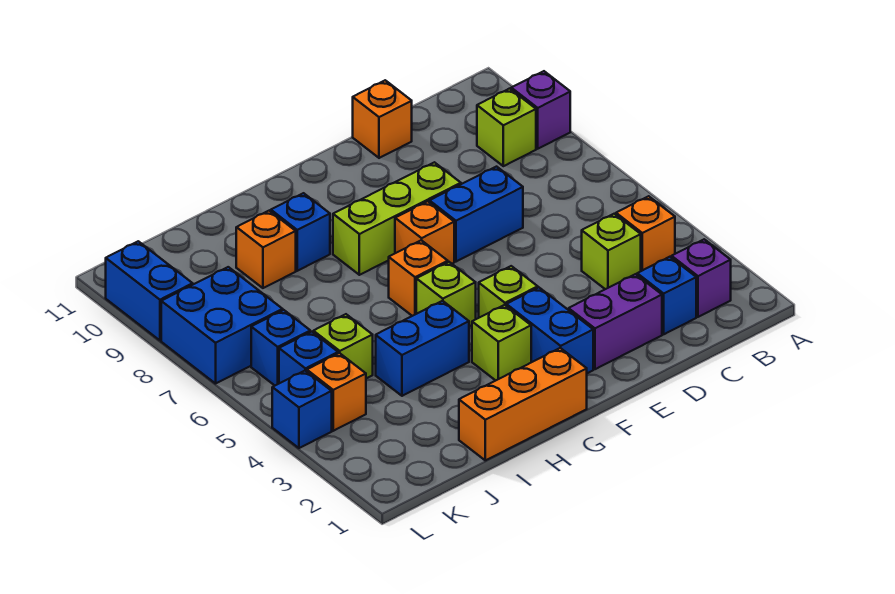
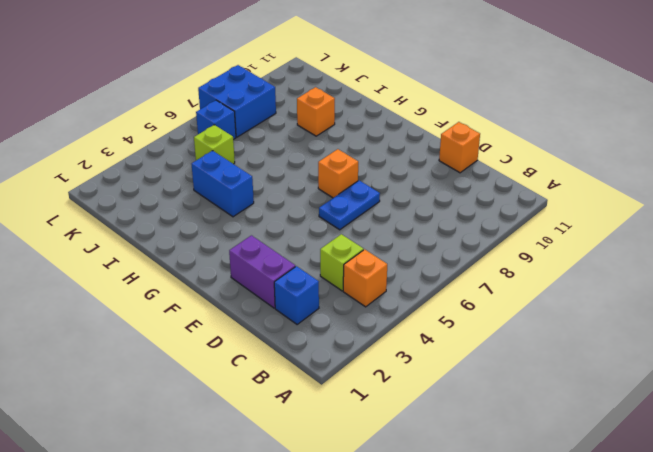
blue 1x2 plate [319,180,380,230] -> blue 1x2 brick [430,167,523,262]
none -> purple 1x1 brick [511,71,570,149]
none -> purple 1x1 brick [672,239,731,317]
none -> lime 1x1 brick [477,89,536,166]

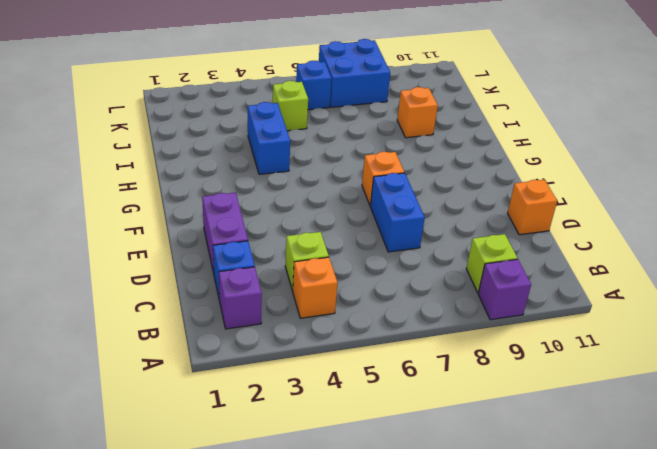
none -> lime 1x3 brick [333,162,461,275]
none -> blue 1x2 brick [506,288,593,373]
none -> lime 1x1 brick [479,266,538,318]

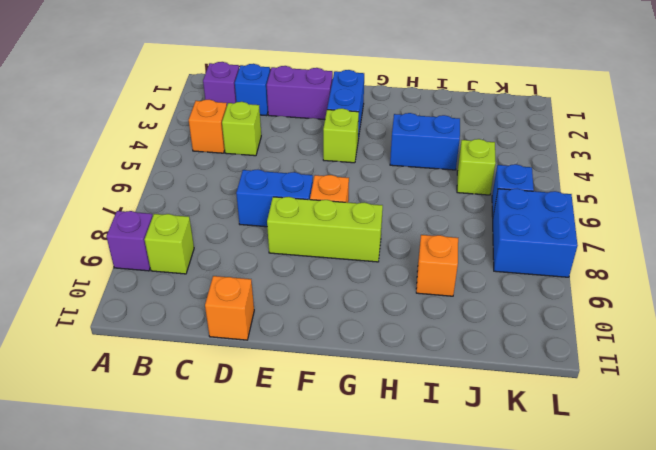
none -> orange 1x3 brick [459,348,587,460]
none -> lime 1x1 brick [472,305,531,381]
none -> lime 1x1 brick [416,262,476,326]

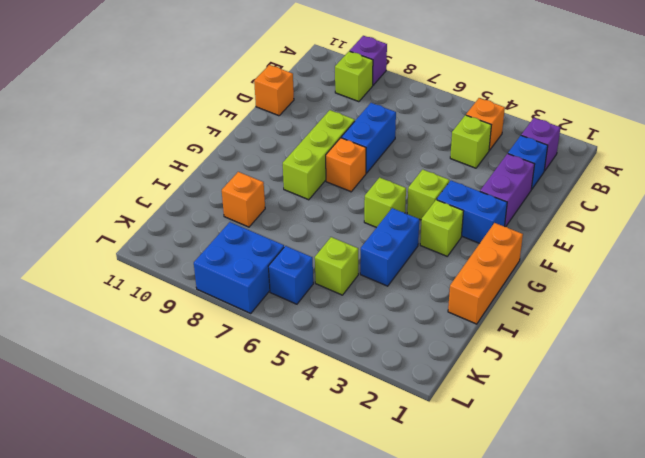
none -> orange 1x1 brick [389,240,448,316]
none -> blue 1x1 brick [271,193,330,271]
none -> orange 1x1 brick [307,353,366,431]

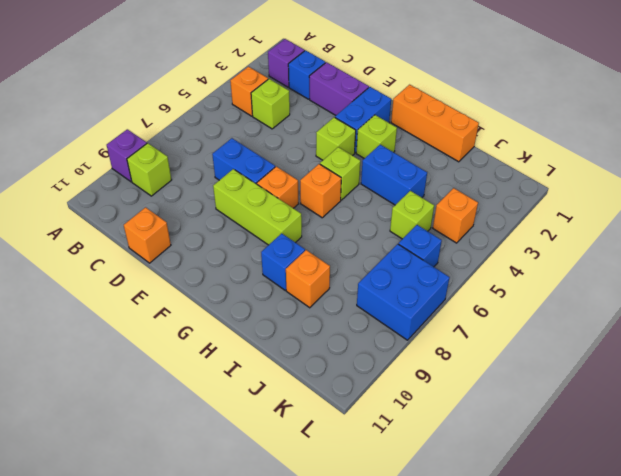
none -> blue 1x1 brick [279,332,338,383]
none -> blue 1x1 brick [272,371,332,448]
none -> blue 1x2 brick [106,241,193,340]

